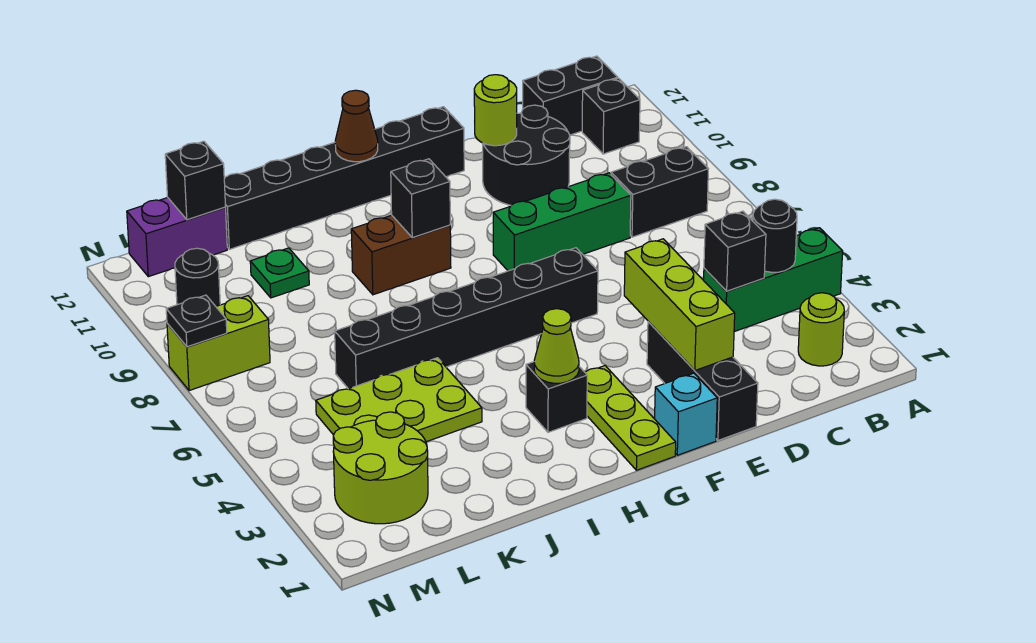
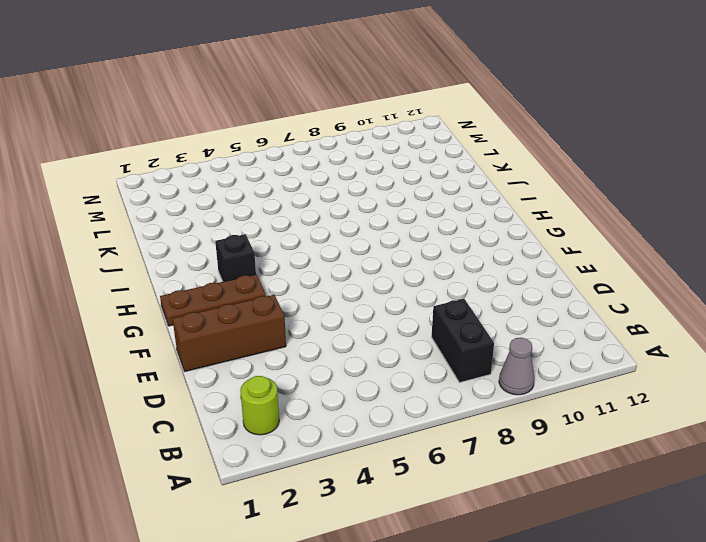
grey 1x1 cone [499,338,534,395] -> none
brown 1x3 brick [173,295,286,371] -> black 1x3 brick [647,321,758,440]
brown 1x3 plate [160,274,266,326] -> lime 1x3 plate [585,366,676,470]
none -> green 1x3 brick [704,228,843,332]
none -> black 1x1 brick [582,78,640,154]
none -> black 1x2 brick [523,56,618,135]

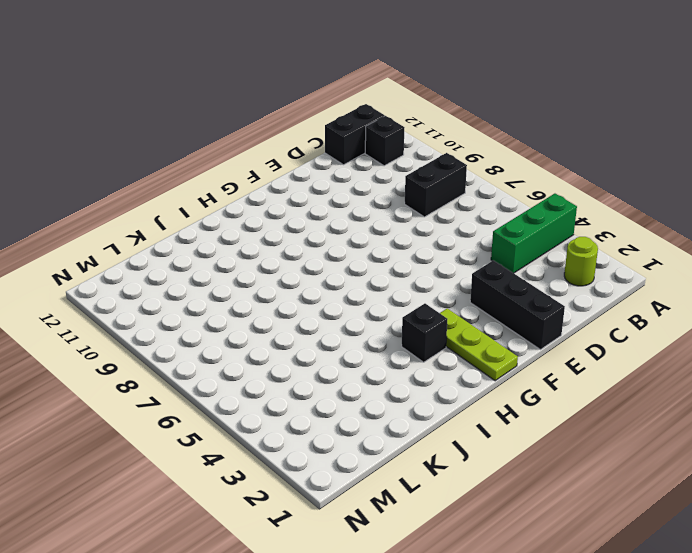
none -> green 1x3 brick [493,173,631,271]
none -> black 2x2 round brick [483,105,570,205]
none -> cyan 1x1 brick [655,373,717,455]

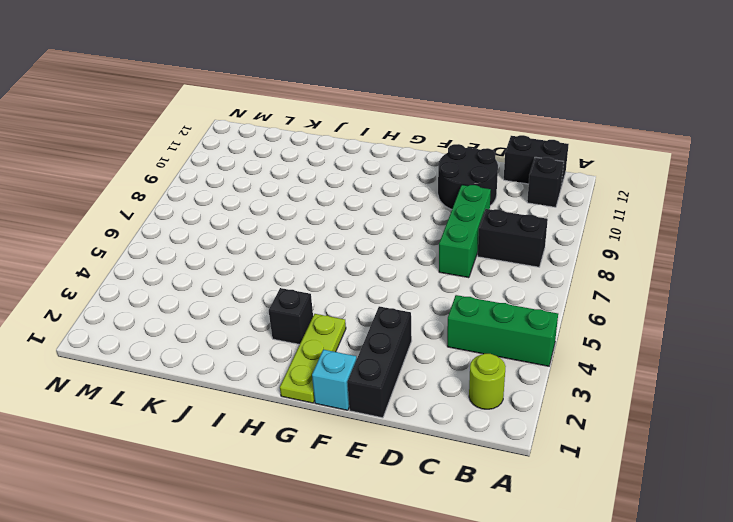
green 1x3 brick [439,185,491,278] -> green 1x3 brick turned to [493,173,631,271]
none -> black 1x6 brick [335,248,598,389]
none -> black 1x6 brick [224,107,464,249]
none -> brown 1x2 brick [351,215,451,295]

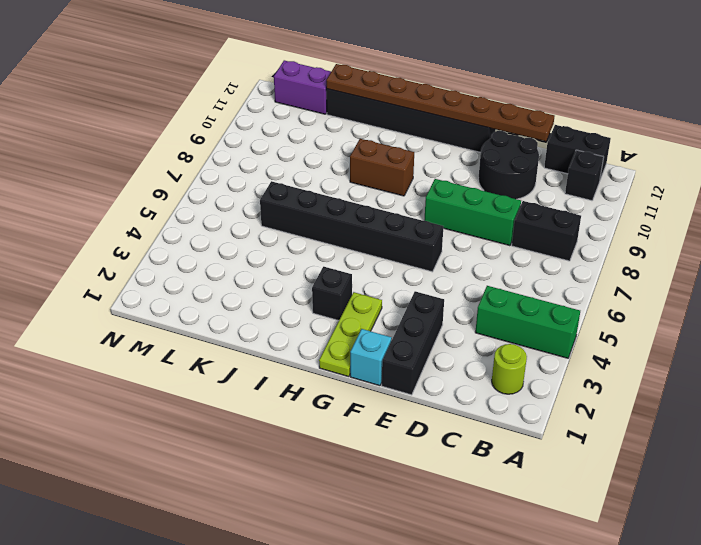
brown 1x8 plate [326,64,554,141] -> brown 1x1 cone [335,90,378,162]
none -> lime 2x3 plate [316,358,482,442]
none -> green 1x1 plate [250,248,309,298]
none -> lime 2x2 round brick [333,412,428,524]

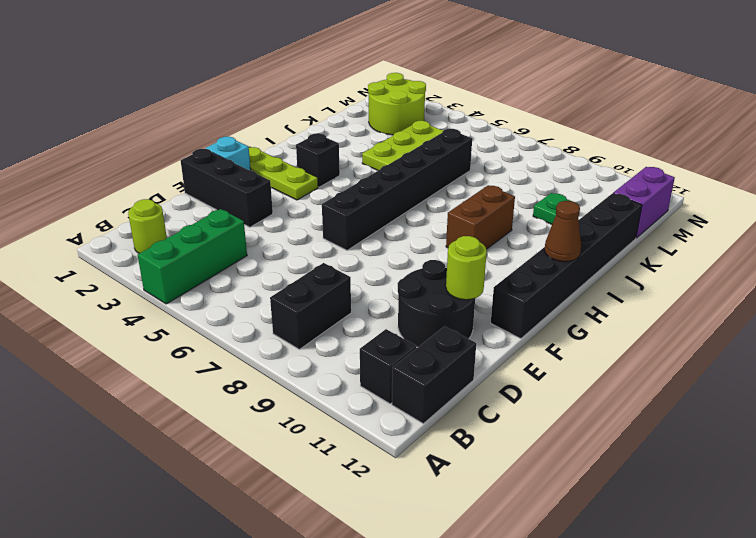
none -> green 1x3 brick [493,173,631,271]
none -> lime 1x2 brick [167,296,270,391]
none -> black 1x1 round brick [175,248,220,306]

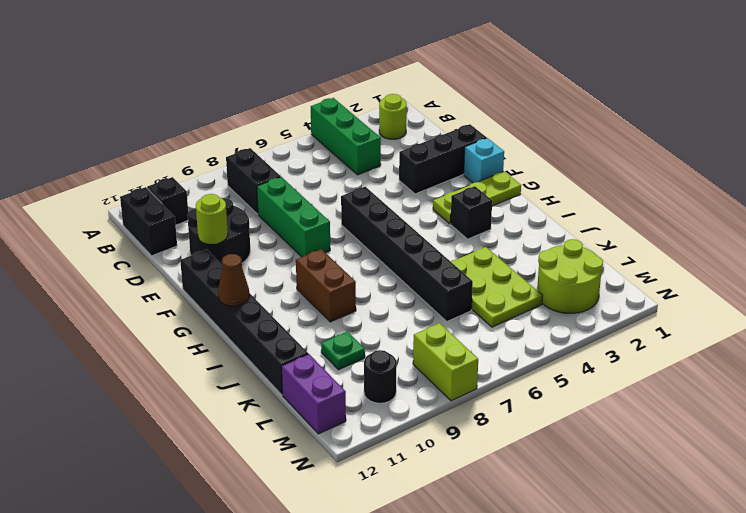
none -> black 1x1 round brick [753,199,797,272]
none -> black 1x1 brick [704,211,766,291]
none -> lime 1x3 brick [624,239,735,370]

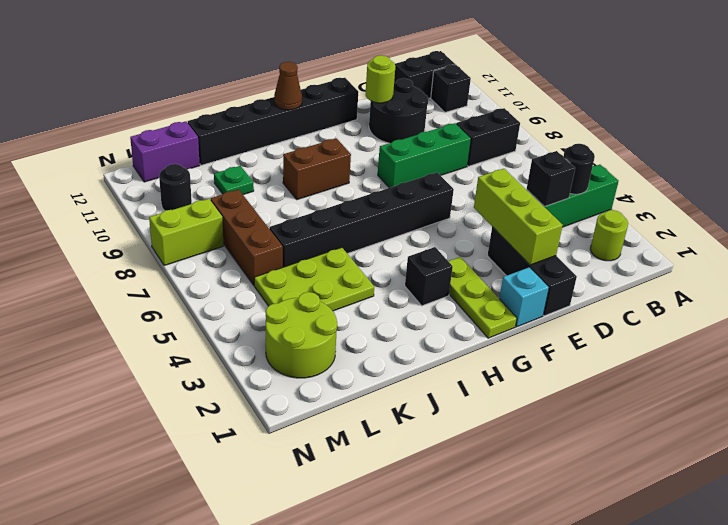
brown 1x3 brick [211,190,283,285] -> none
none -> lime 1x1 cone [534,309,579,383]
none -> black 1x1 brick [391,159,450,238]
none -> black 1x1 brick [165,141,226,220]

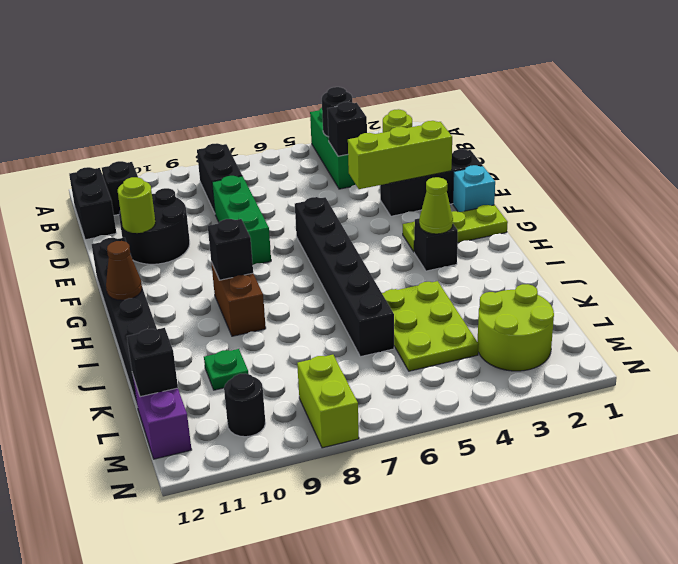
none -> black 1x1 plate [166,295,227,347]

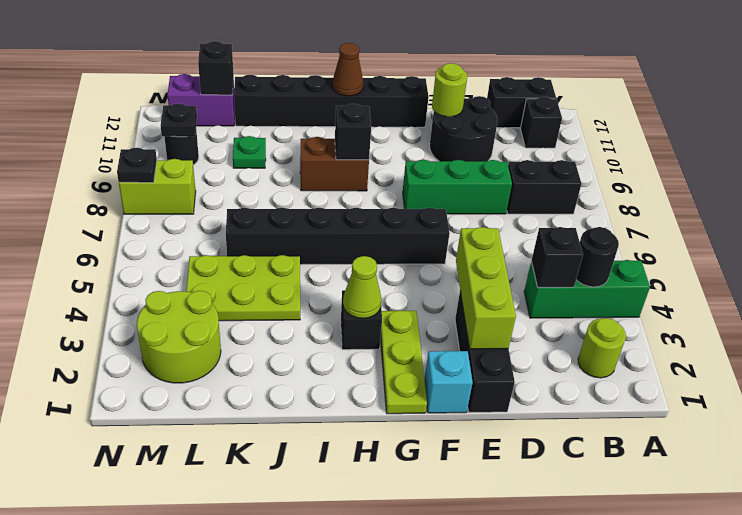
black 1x1 plate [161,103,197,137] -> none

